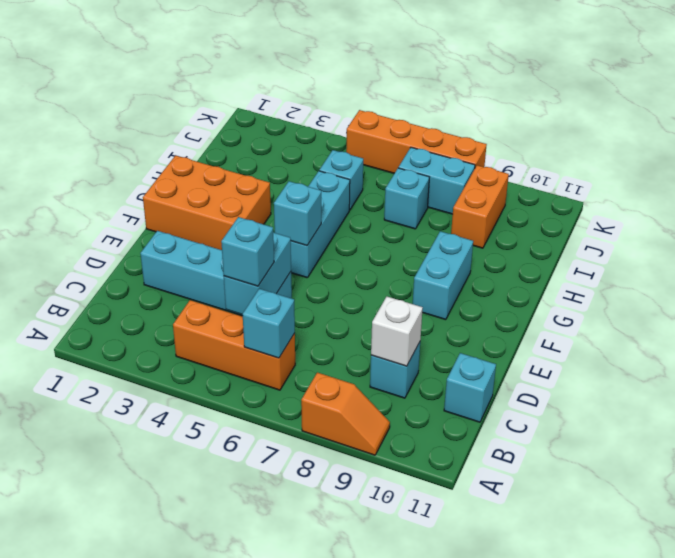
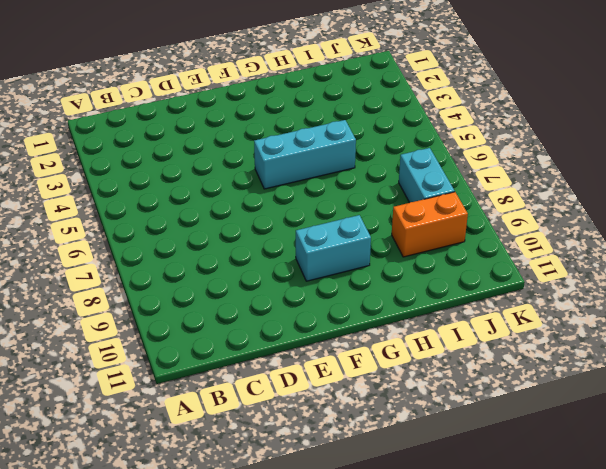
none -> orange 1x2 slope [301,372,390,455]
none -> orange 1x3 brick [173,300,295,390]
none -> cyan 1x1 brick [370,342,420,398]

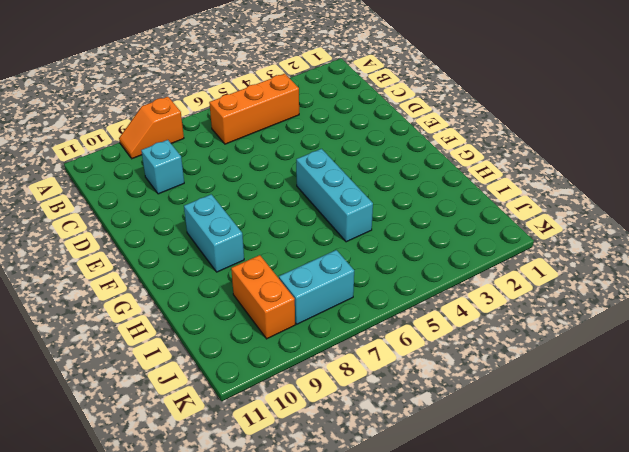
none -> cyan 1x1 brick [444,353,496,422]
none -> cyan 1x4 brick [140,231,292,316]
none -> orange 2x3 brick [143,156,271,250]

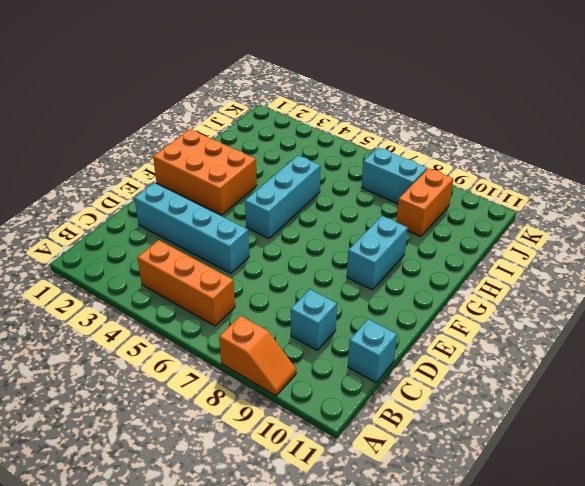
none -> cyan 1x1 brick [319,150,363,210]
none -> cyan 1x1 brick [384,168,429,229]
none -> orange 1x4 brick [346,110,487,173]

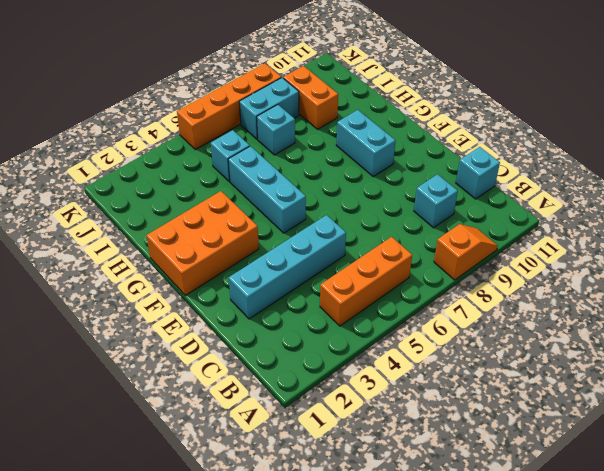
none -> cyan 1x1 brick [243,289,295,358]
none -> cyan 1x2 brick [224,232,291,315]
none -> white 1x1 brick [371,297,423,366]

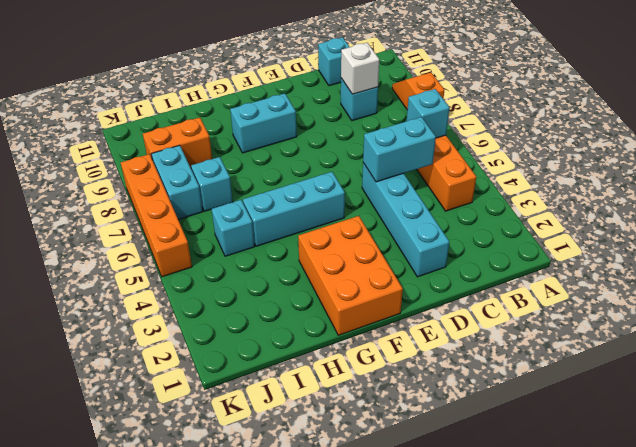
none -> cyan 1x1 brick [274,181,321,246]
none -> cyan 1x1 brick [221,217,274,286]

